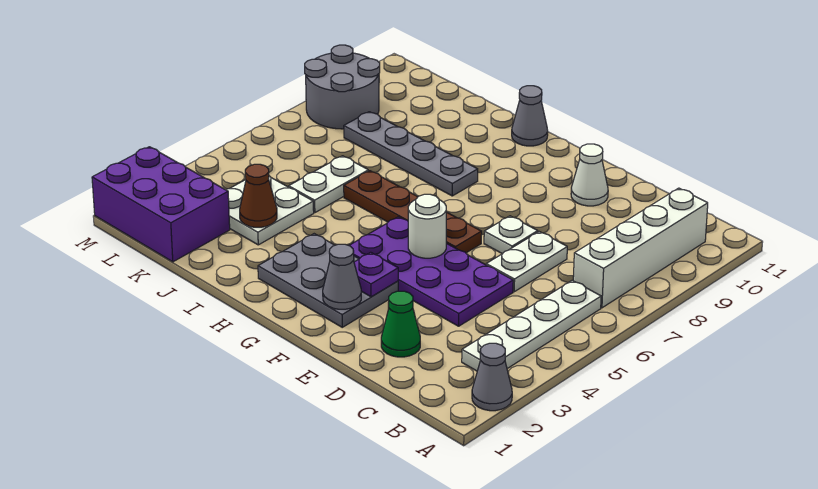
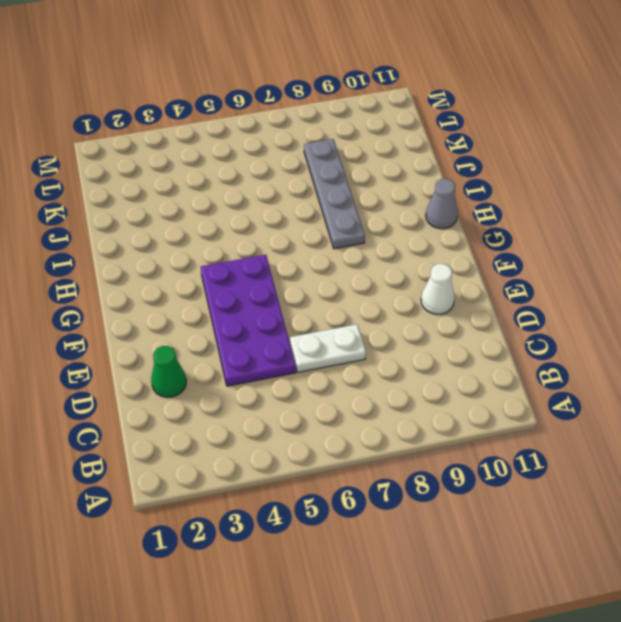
none -> grey 1x1 cone [472,343,512,411]
none -> white 1x4 plate [462,280,601,371]
none -> white 1x4 brick [573,188,708,308]

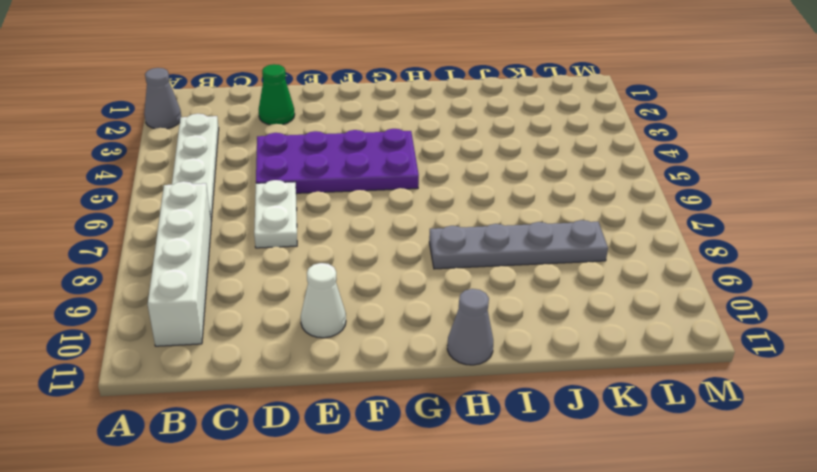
none -> white 1x1 plate [484,216,538,254]
none -> grey 2x3 plate [258,234,398,327]
none -> brown 1x4 plate [344,171,482,253]

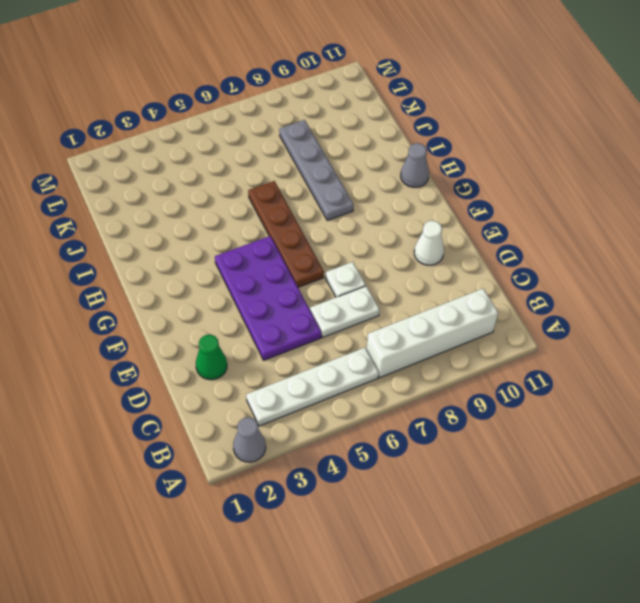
none -> grey 2x3 plate [258,234,398,327]
none -> white 2x2 plate [226,176,314,245]
none -> white 1x2 plate [289,156,368,213]

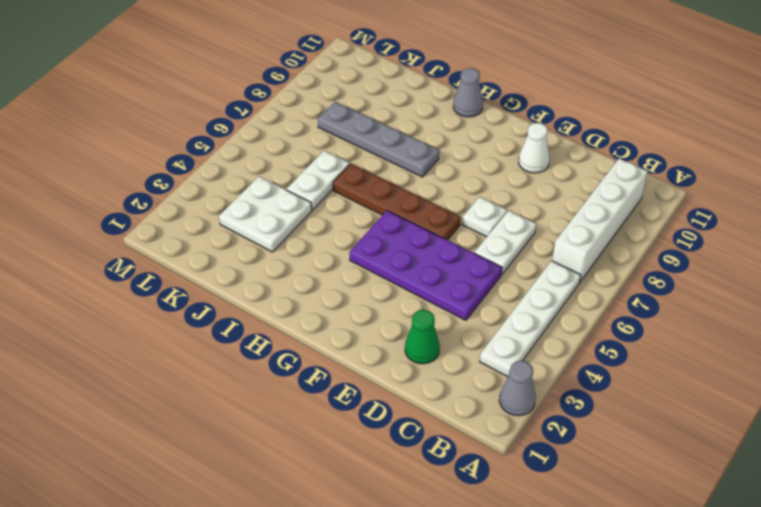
none -> grey 2x3 plate [258,234,398,327]
none -> purple 2x3 brick [92,147,230,262]
none -> grey 2x2 round brick [305,45,380,129]

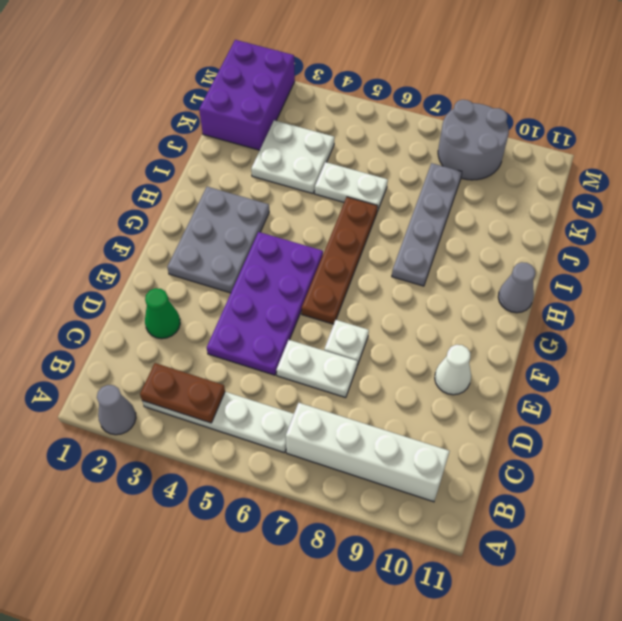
brown 1x2 plate [140,363,225,423] -> none
none -> grey 1x1 cone [323,244,361,309]
none -> purple 1x1 plate [354,252,398,297]
none -> white 1x1 round brick [408,194,446,258]

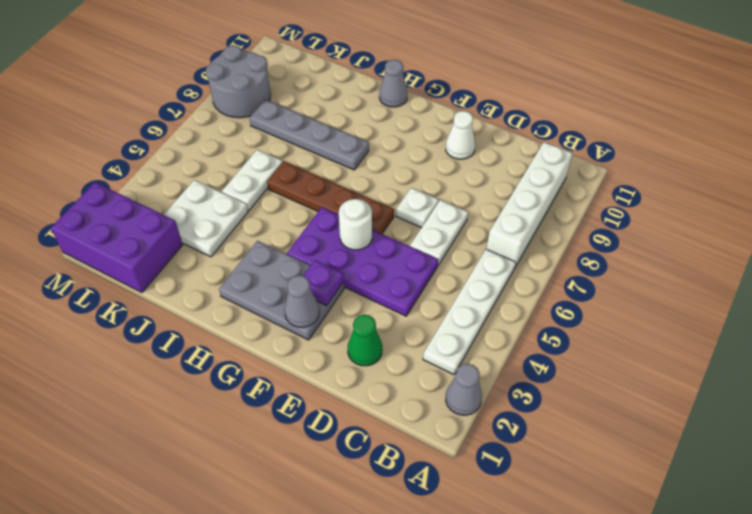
none -> brown 1x1 cone [240,164,277,227]

